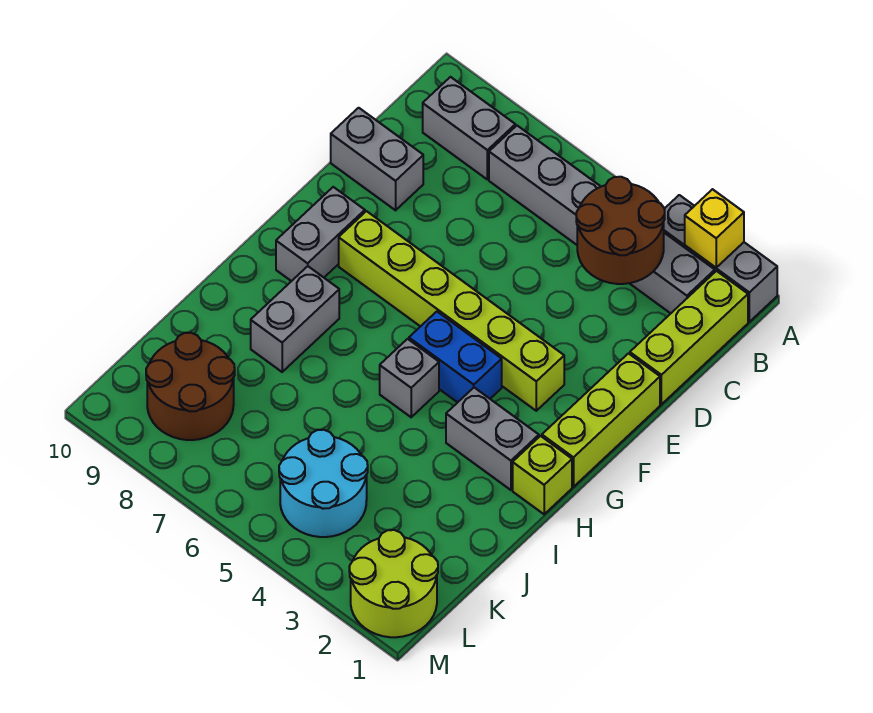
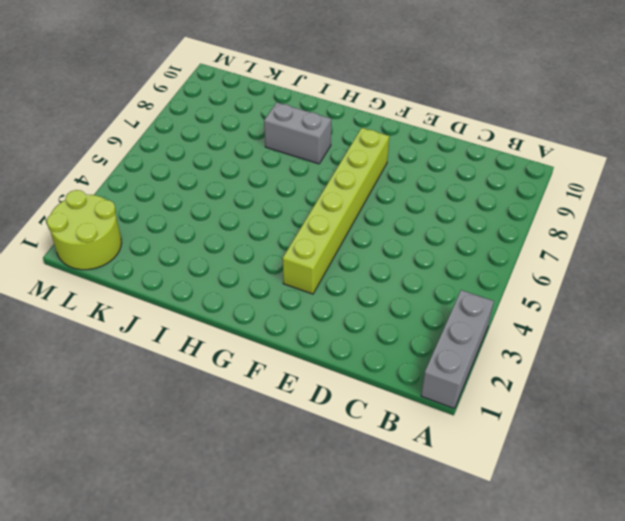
none -> lime 1x3 brick [630,271,748,404]
none -> grey 1x6 brick [489,126,715,314]
none -> grey 1x2 brick [423,77,515,179]

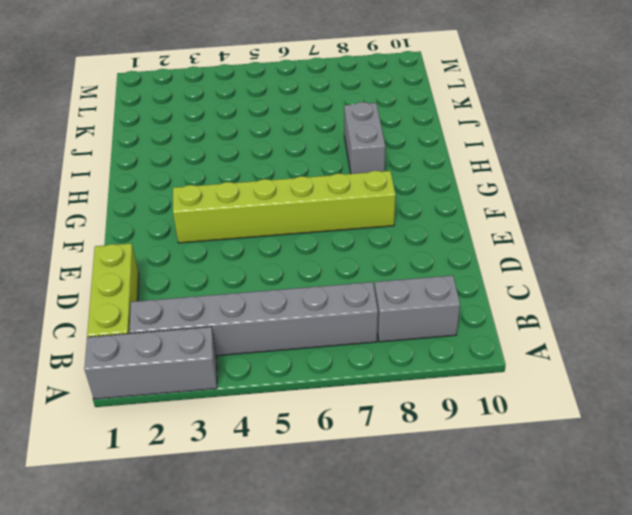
none -> grey 1x2 brick [331,108,423,210]
none -> lime 1x3 brick [542,354,660,487]
none -> grey 1x2 brick [276,187,365,281]

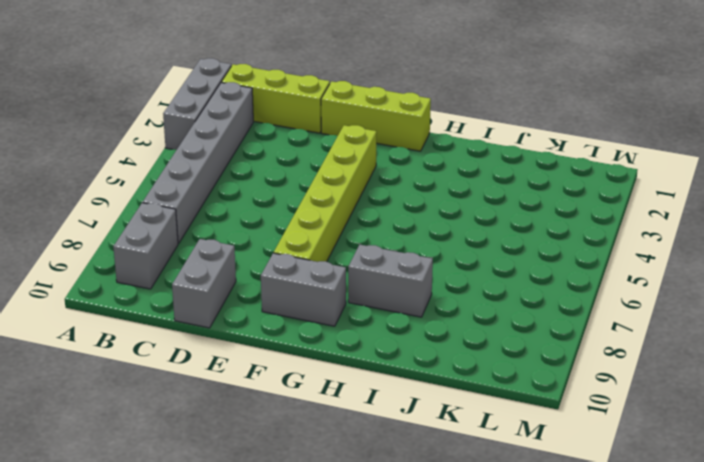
none -> blue 1x2 brick [409,312,502,402]
none -> lime 1x1 brick [513,436,572,514]
none -> grey 1x2 brick [446,388,539,490]

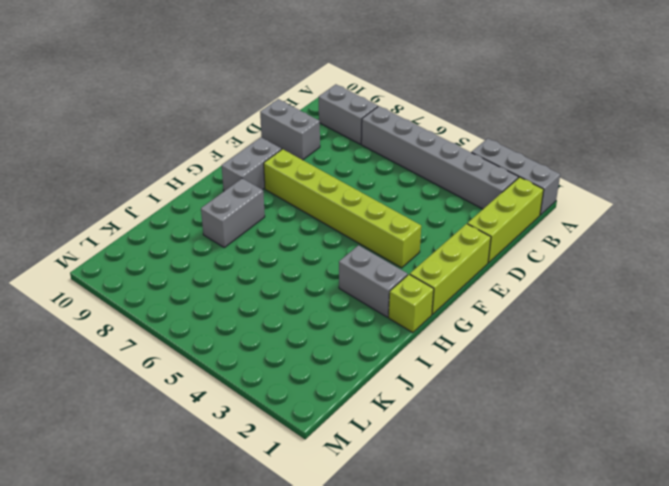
none -> blue 1x2 brick [409,312,502,402]
none -> grey 1x1 brick [380,339,439,417]
none -> cyan 2x2 round brick [279,430,368,537]

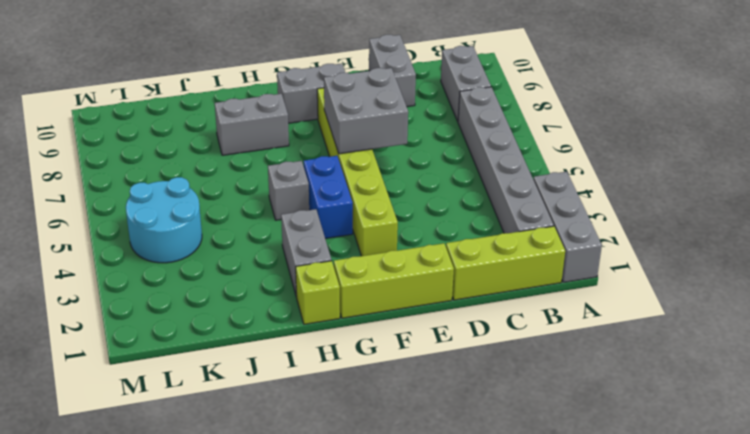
grey 2x2 brick [324,68,408,154] -> none
none -> brown 2x2 round brick [146,333,235,440]
none -> lime 2x2 round brick [349,530,438,637]
none -> yellow 1x1 brick [685,189,744,268]

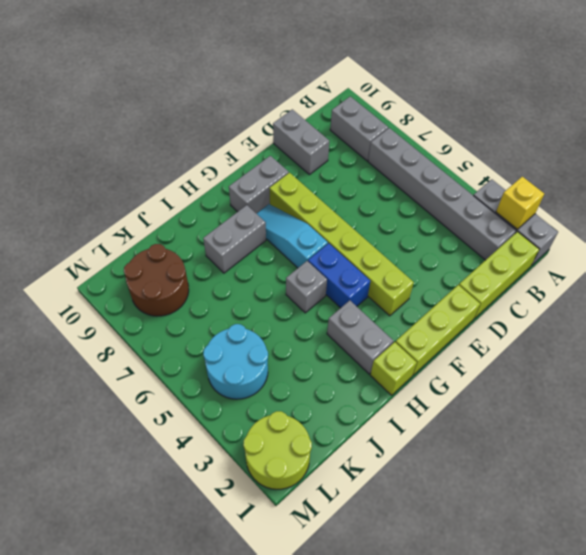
cyan 1x3 slope [256,204,328,268] -> none
none -> brown 2x2 round brick [576,177,665,284]

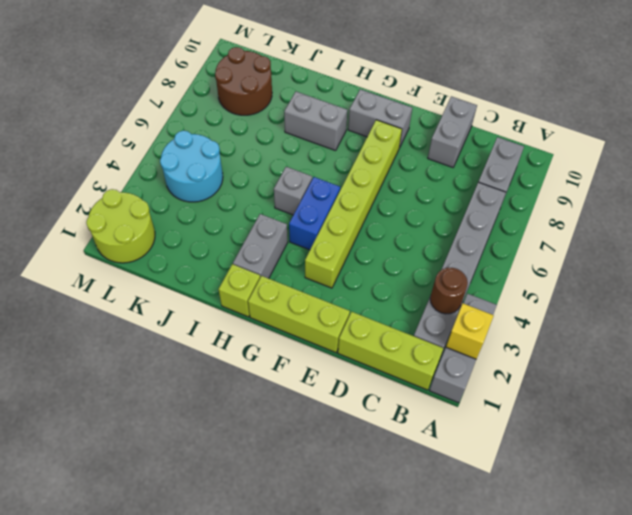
brown 1x1 round brick [430,268,468,314] -> brown 2x2 round brick [576,177,665,284]

